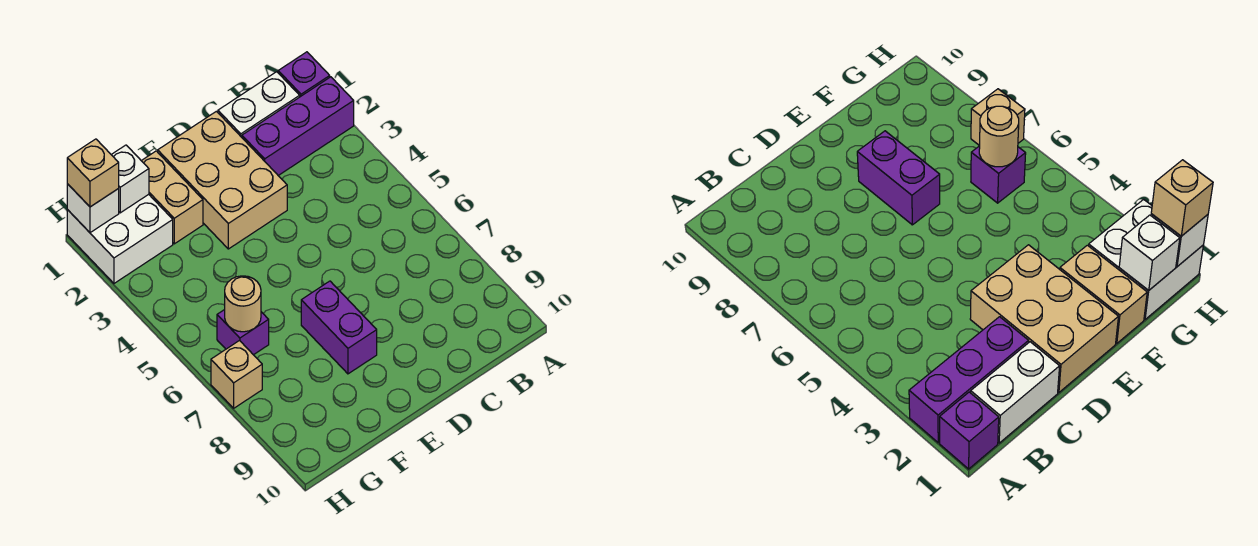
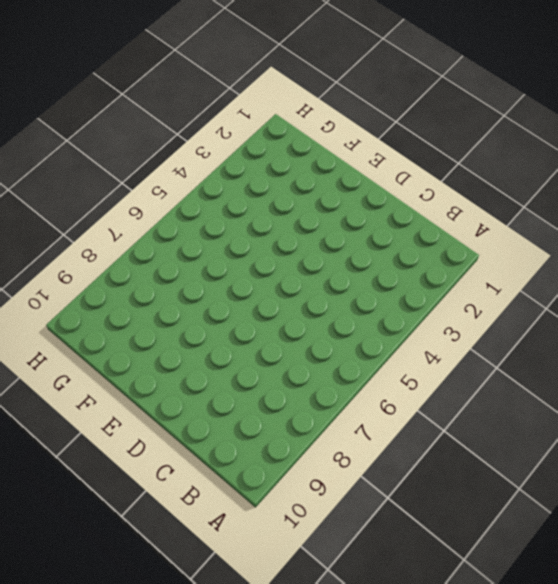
none -> purple 1x1 brick [278,52,330,97]
none -> purple 1x3 brick [242,77,354,176]
none -> white 1x2 brick [218,72,300,137]

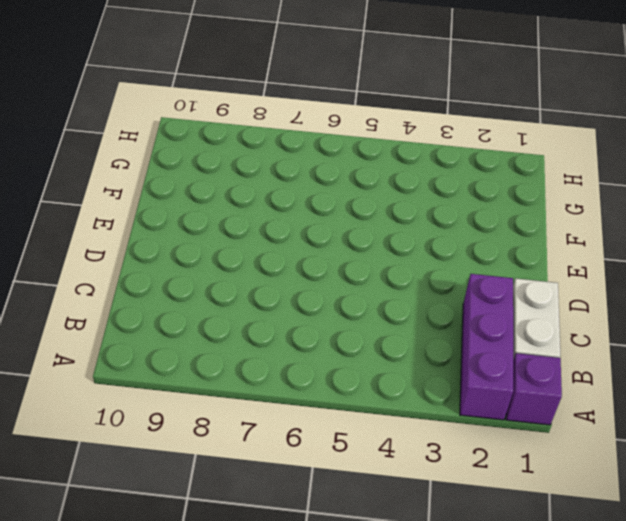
none -> tan 2x3 brick [158,111,287,249]
none -> purple 1x2 brick [301,281,377,374]
none -> tan 1x2 brick [142,151,203,244]

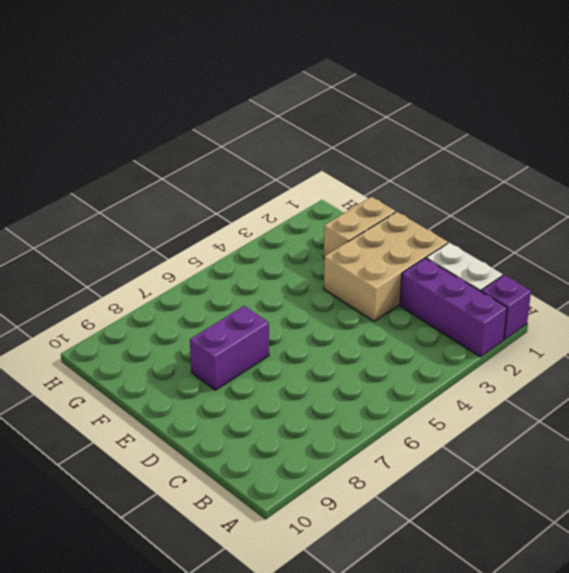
none -> white 2x2 brick [67,194,173,283]
none -> purple 1x1 brick [217,310,269,355]
none -> tan 1x1 brick [211,341,262,408]

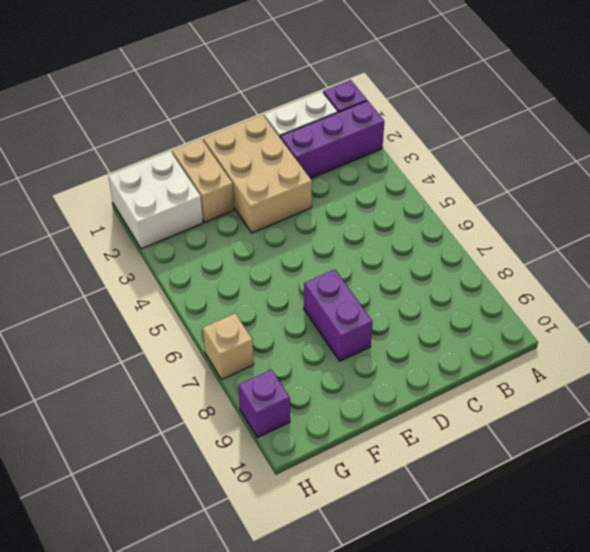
purple 1x1 brick [238,370,290,438] -> purple 1x1 brick moved to [217,310,269,355]
none -> white 1x1 brick [111,145,149,213]
none -> tan 1x1 round brick [225,276,261,332]
none -> white 1x1 brick [67,184,119,233]

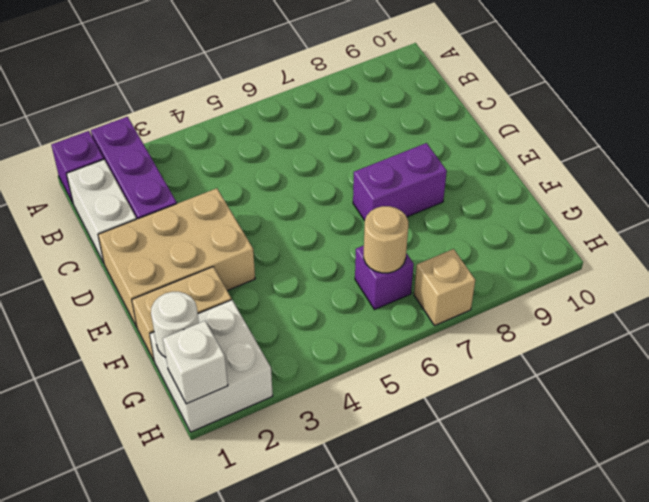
white 1x1 round brick [151,292,199,357] -> white 1x1 brick [111,145,149,213]
none -> tan 1x1 brick [67,139,119,207]

